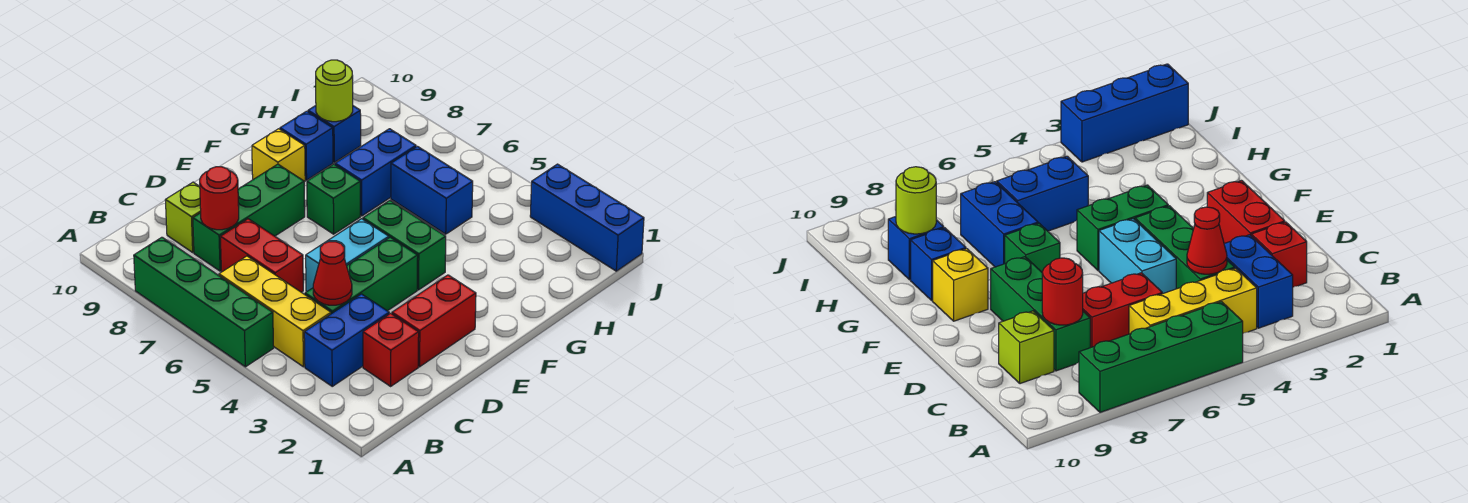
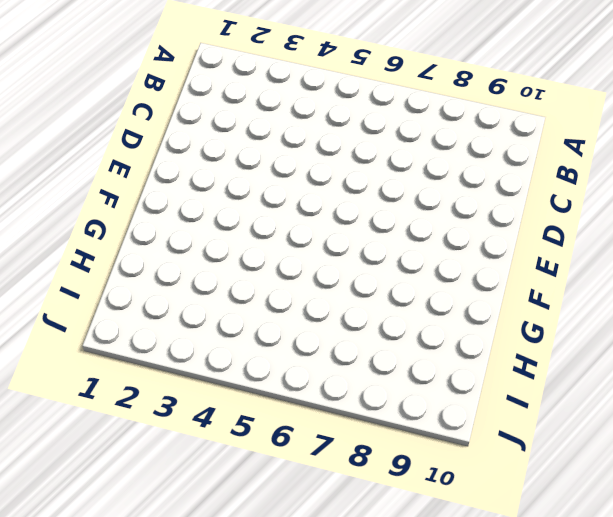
none -> green 1x4 brick [134,237,274,367]
none -> blue 1x2 brick [304,294,389,386]
none -> yellow 1x3 brick [219,256,331,367]

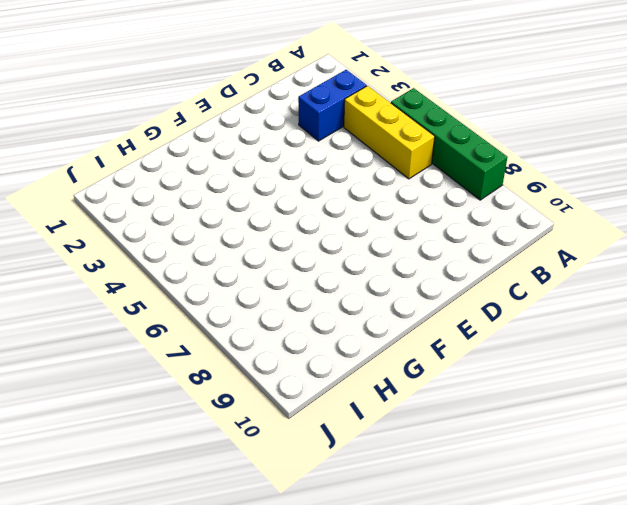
none -> red 1x1 brick [363,313,419,386]
none -> green 1x3 brick [305,237,418,314]
none -> red 1x2 brick [220,219,303,292]

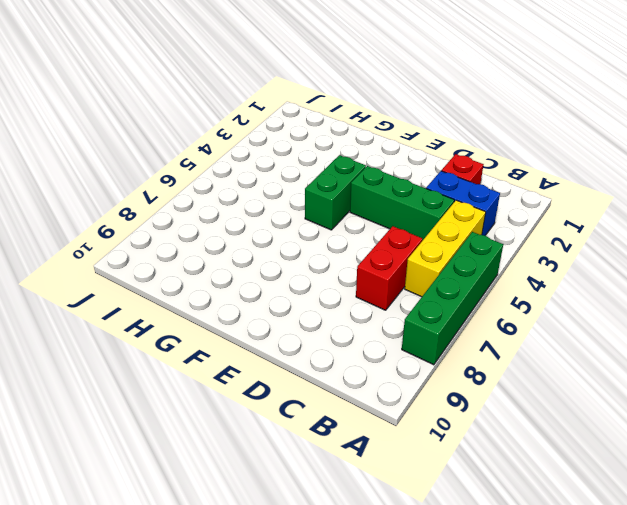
none -> green 1x3 brick [193,164,305,271]
none -> lime 1x1 brick [165,182,201,252]
none -> red 1x2 brick [392,275,476,367]

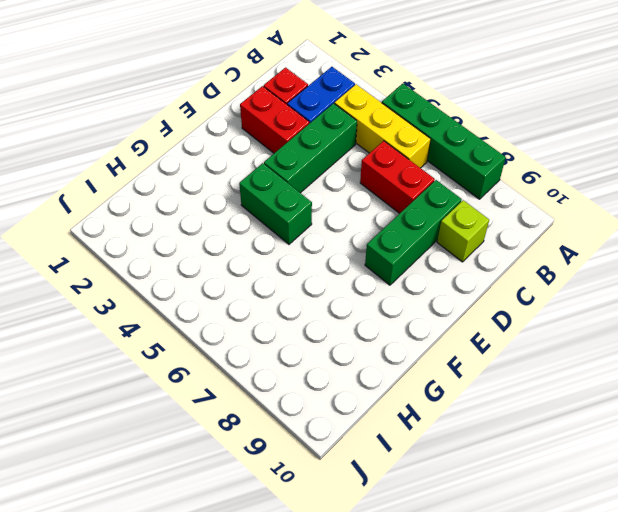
red 1x2 brick [240,86,309,153] -> red 1x2 brick turned to [392,275,476,367]
none -> cyan 1x2 brick [306,219,389,291]
none -> green 1x1 brick [307,164,360,234]
none -> yellow 1x1 brick [252,129,305,182]

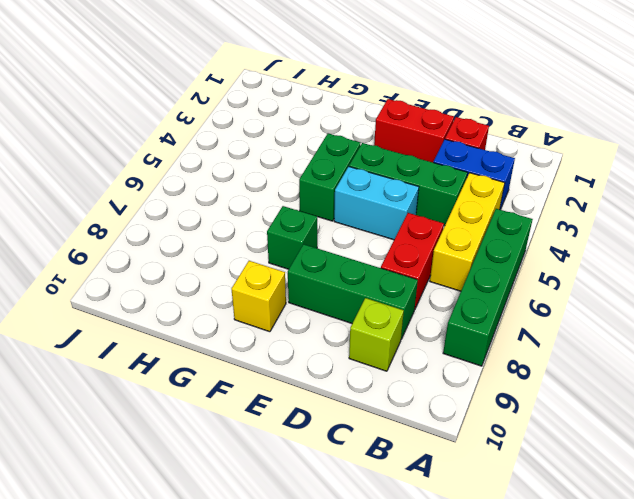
none -> blue 1x2 brick [335,129,416,216]
none -> blue 1x1 brick [280,111,333,180]
none -> blue 1x2 brick [391,146,473,234]

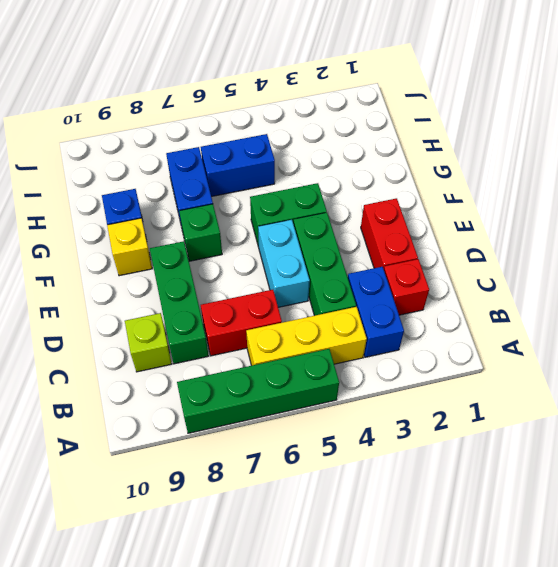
none -> blue 1x1 brick [308,106,361,162]
none -> blue 1x3 brick [530,164,644,271]
none -> red 1x1 cone [313,242,352,305]

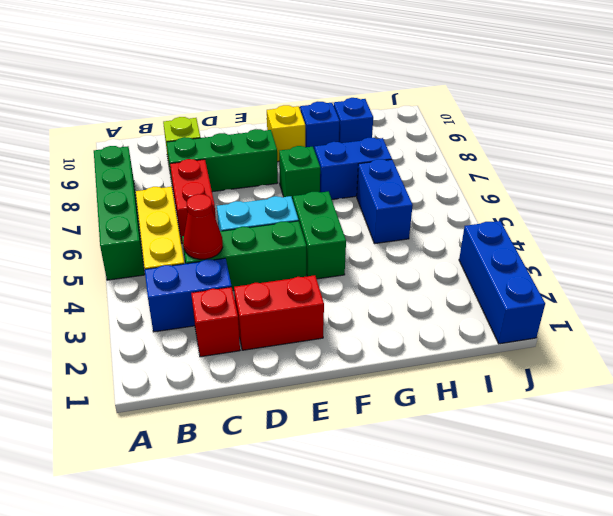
none -> red 1x1 round brick [200,167,239,230]
none -> lime 1x1 round brick [316,60,353,122]

